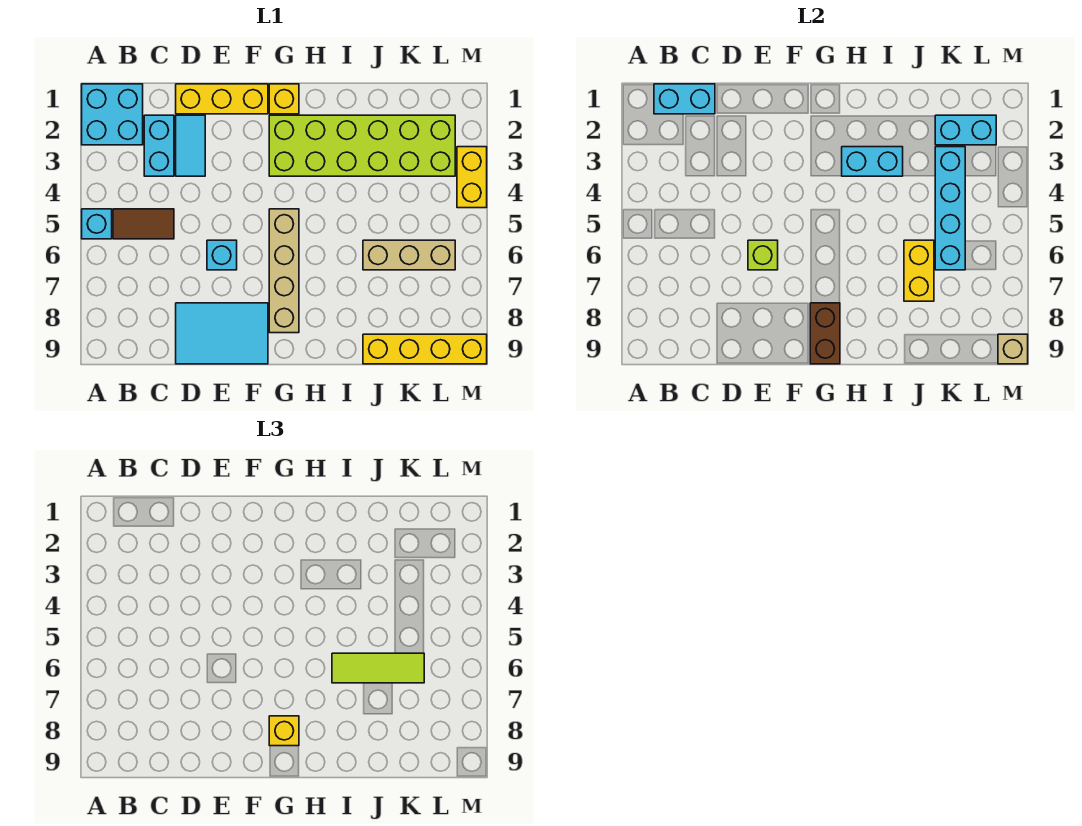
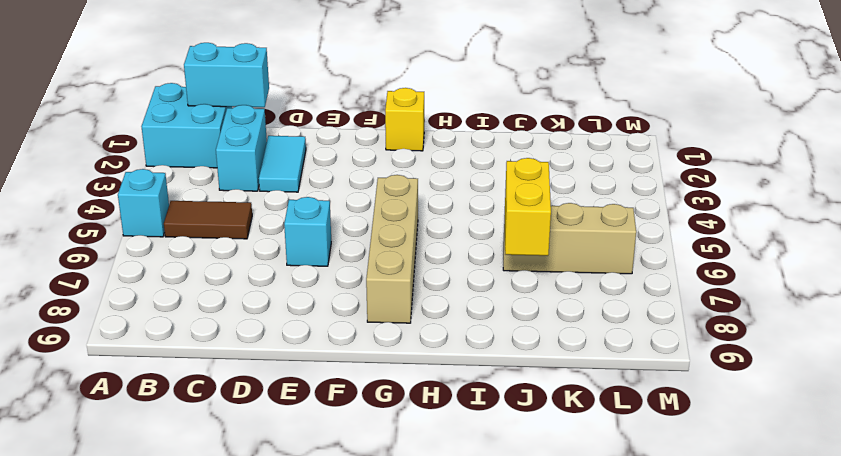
none -> yellow 1x3 brick [176,84,268,114]
none -> cyan 2x3 tile [176,303,268,364]
none -> lime 2x6 brick [269,115,455,176]

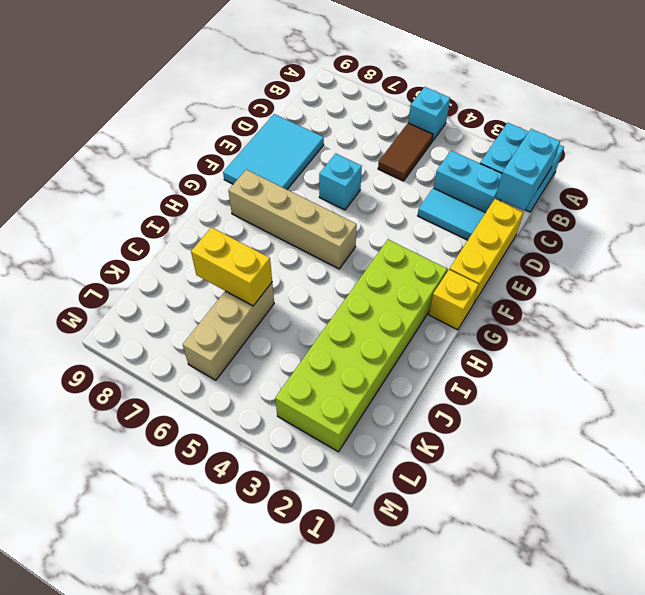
none -> yellow 1x4 brick [363,334,487,364]
none -> yellow 1x2 brick [457,147,487,208]
none -> lime 1x1 brick [748,240,778,270]

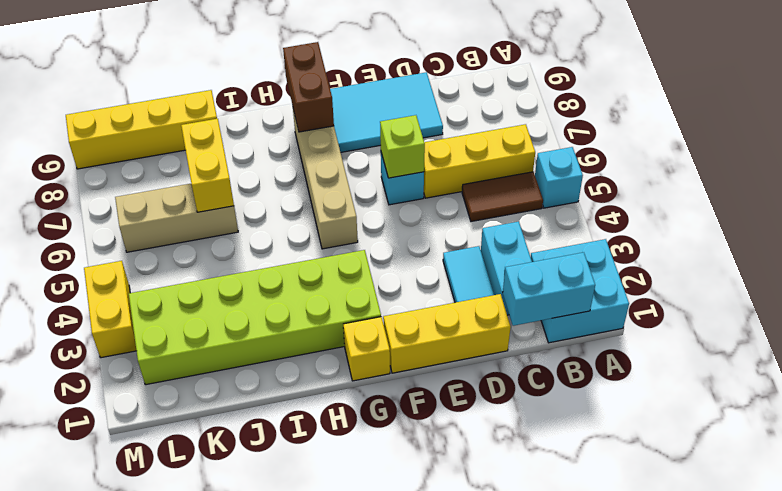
yellow 1x3 brick [424,124,535,198] -> none
none -> cyan 1x2 brick [842,147,903,176]
none -> cyan 1x2 brick [935,115,996,145]
none -> cyan 1x4 brick [935,147,965,270]

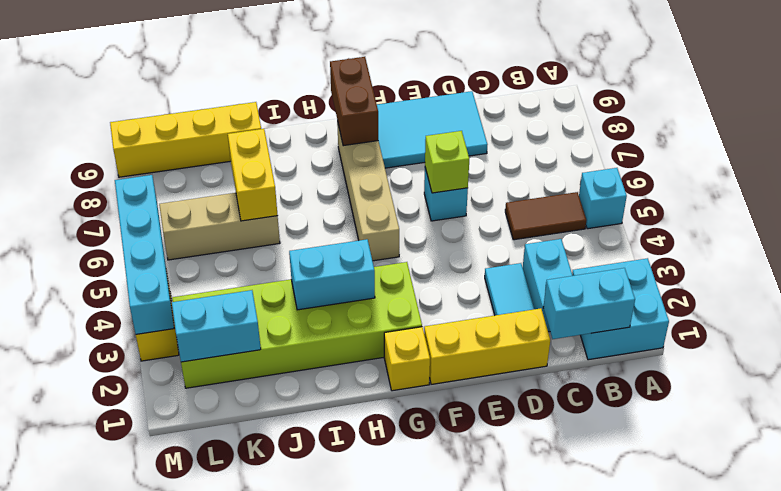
cyan 1x4 brick [115,175,174,334] -> cyan 1x4 brick moved to [935,147,965,270]
none -> tan 1x1 brick [998,334,1028,364]
none -> yellow 1x1 brick [269,716,299,746]
none -> lime 1x3 tile [332,653,424,683]

